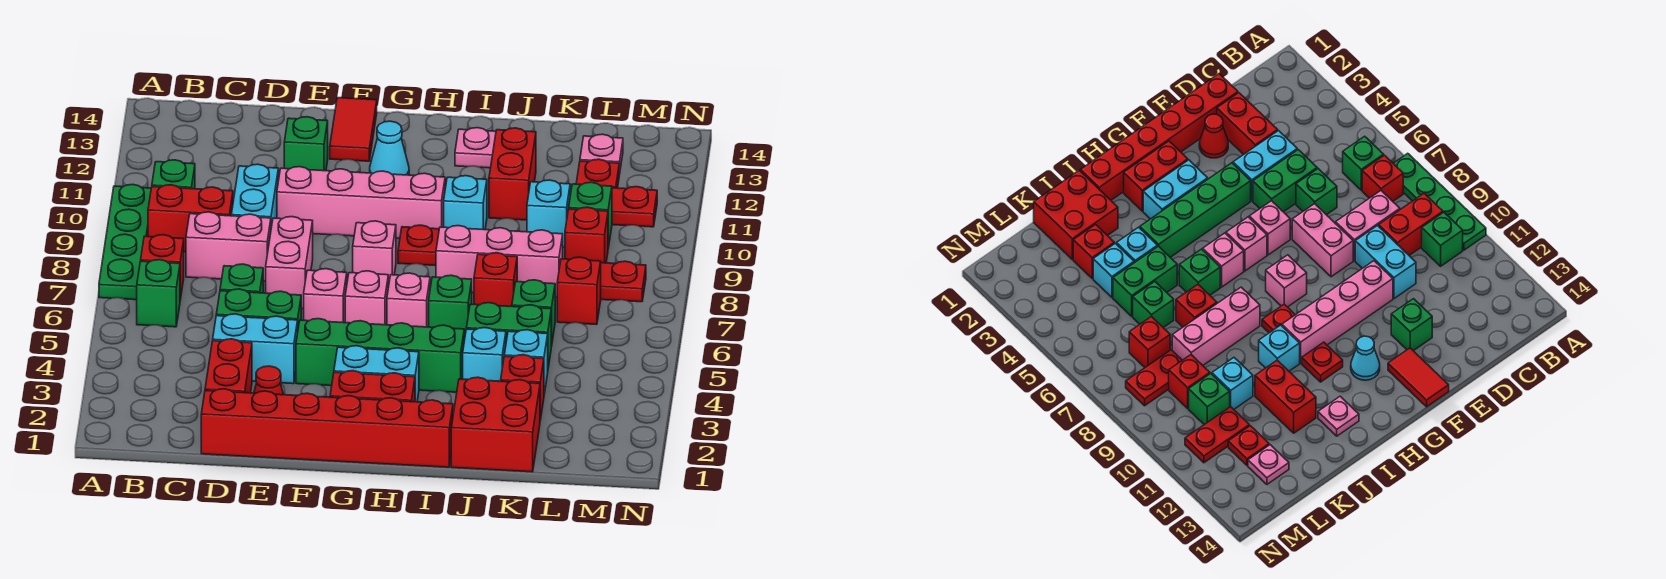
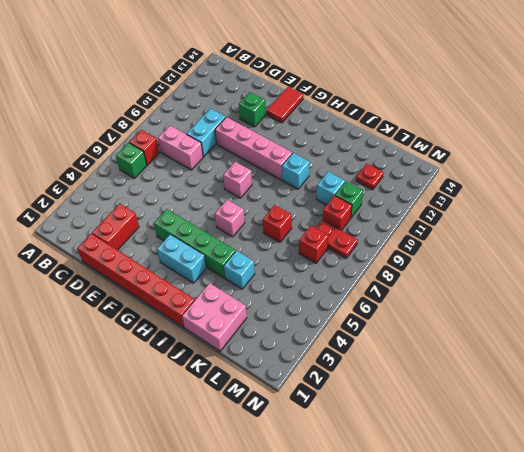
pink 2x2 brick [182,283,247,351] -> red 2x2 brick [451,377,540,472]
none -> green 1x4 plate [99,184,151,300]
none -> red 1x2 brick [148,185,233,252]
none -> green 1x1 brick [152,160,195,189]
none -> cyan 1x2 brick [213,314,298,384]

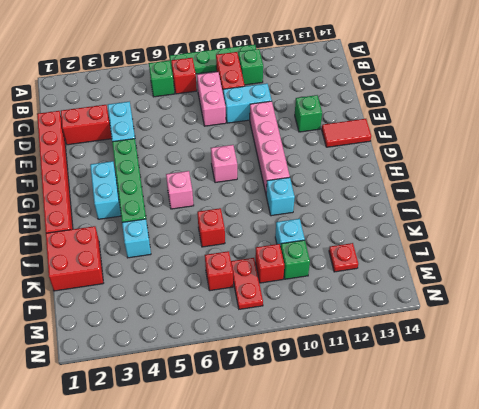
none -> green 1x2 brick [216,289,301,327]
none -> green 1x1 brick [220,264,263,293]
none -> red 1x1 cone [254,366,283,395]
none -> pink 1x2 brick [266,217,313,309]

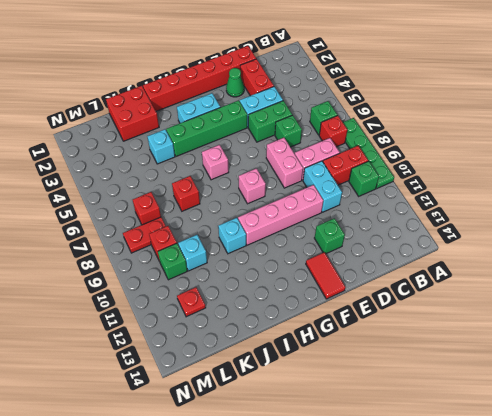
green 1x1 cone [226,68,244,97] -> red 1x1 cone [254,366,283,395]
none -> pink 1x1 brick [304,269,347,323]
none -> red 1x2 brick [330,371,415,402]
none -> pink 1x1 brick [345,271,388,325]
none -> cyan 1x1 cone [370,121,409,175]

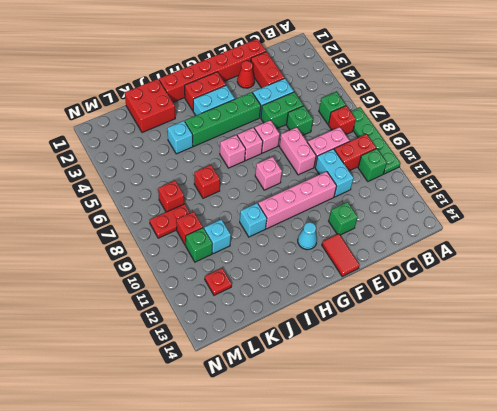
none -> red 1x1 plate [398,225,439,266]
none -> red 1x1 plate [1302,342,1343,382]
none -> green 1x1 brick [429,275,472,341]
none -> pink 1x3 brick [436,226,563,297]

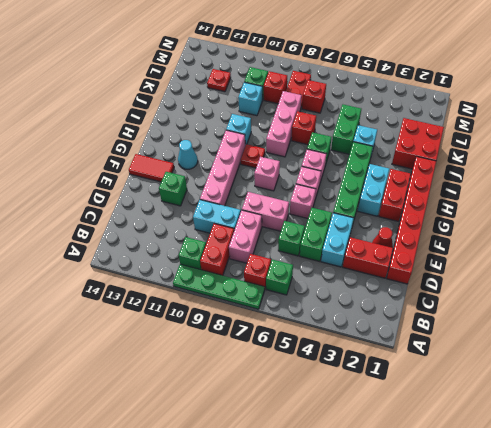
none -> red 1x1 plate [1302,342,1343,382]
none -> pink 1x1 plate [455,128,496,168]
none -> red 1x2 brick [489,128,536,220]
none -> red 1x1 brick [501,355,544,420]

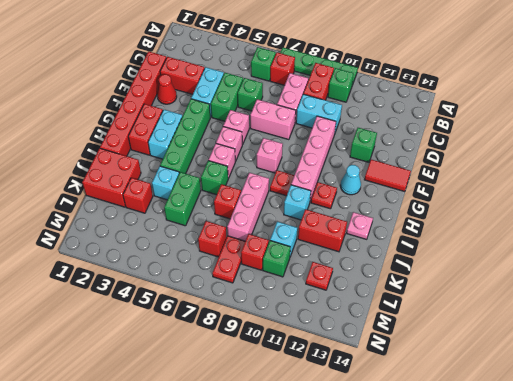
none -> cyan 1x1 brick [504,330,548,394]
none -> green 1x1 brick [512,280,555,347]
none -> red 1x2 plate [612,187,657,227]
none -> pink 1x1 plate [580,134,623,175]

